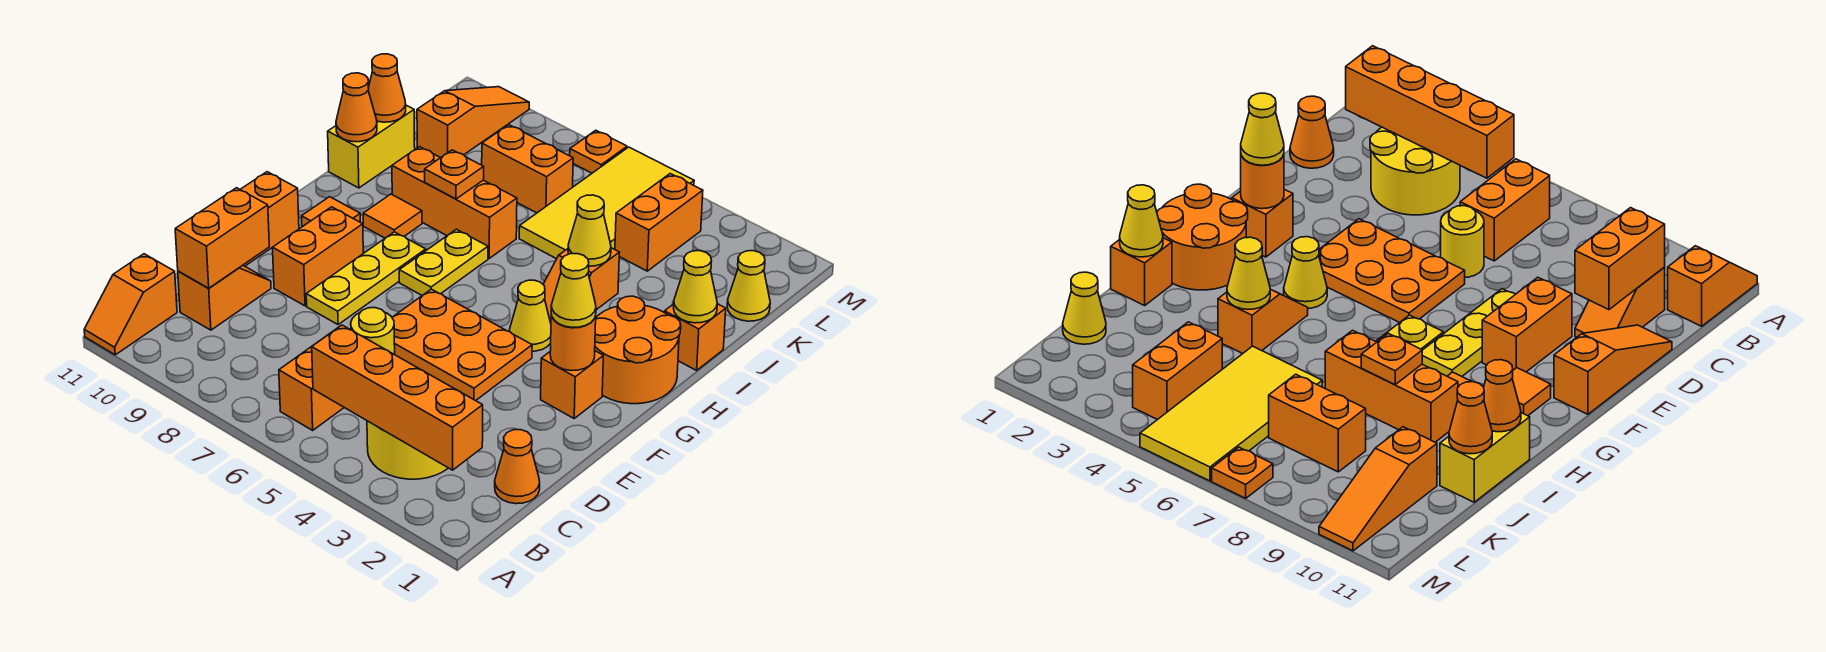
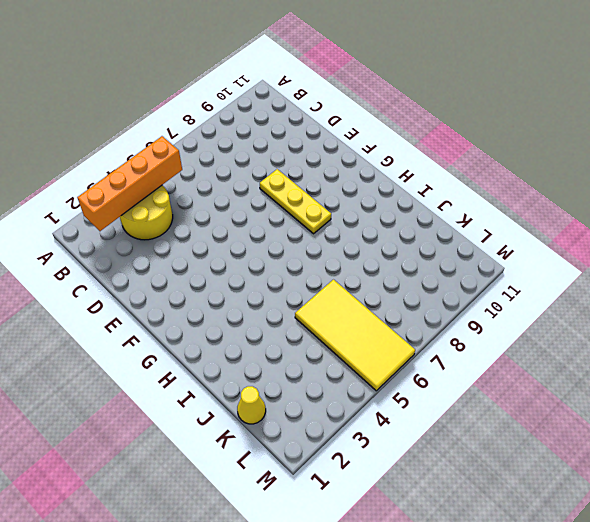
none -> orange 1x2 slope [84,254,177,355]
none -> orange 1x2 brick [279,329,344,430]
none -> orange 1x1 cone [495,430,540,504]
none -> orange 1x2 slope [178,265,271,330]

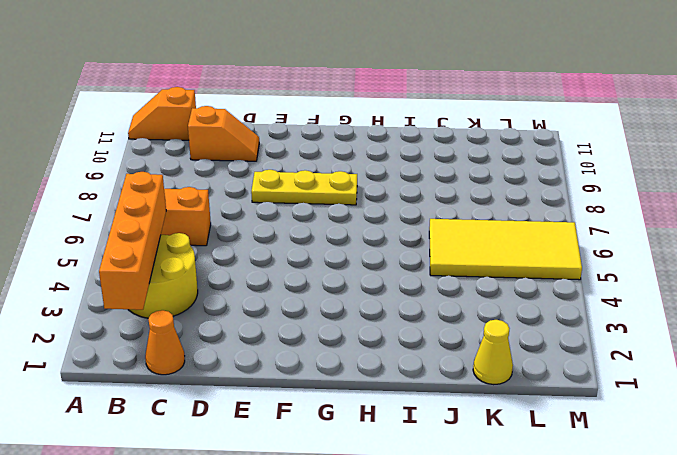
none -> yellow 1x1 round brick [351,308,395,355]
none -> orange 1x3 slope [240,172,299,266]
none -> orange 2x3 plate [392,289,532,401]
none -> orange 1x2 brick [273,207,363,306]

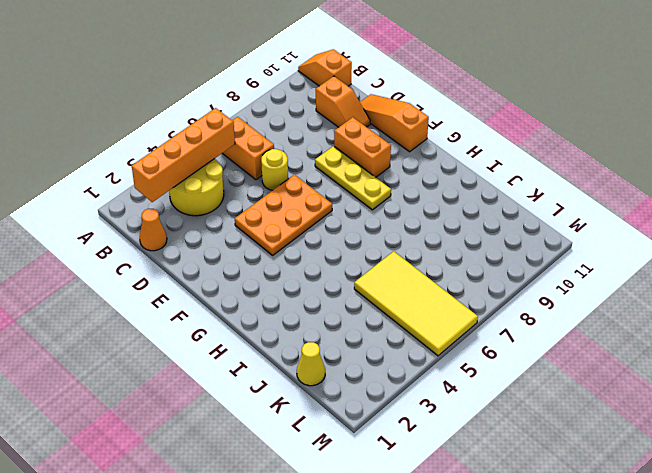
none -> orange 1x1 brick [541,351,603,418]
none -> orange 2x2 round brick [595,296,681,404]
none -> yellow 1x1 cone [509,280,551,351]
none -> yellow 1x2 plate [399,229,488,296]

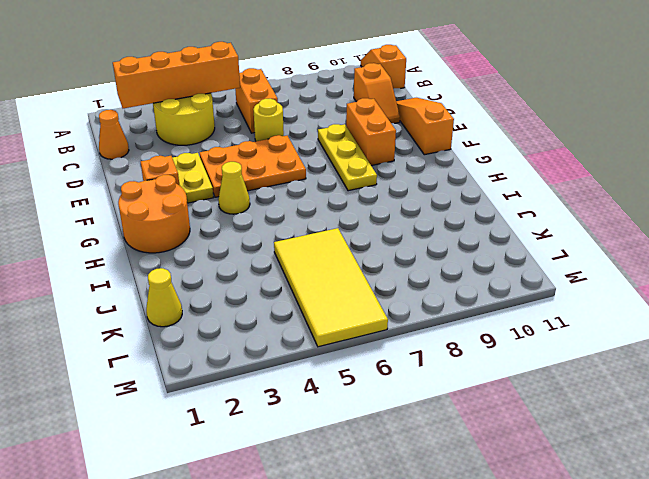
yellow 1x2 plate [172,153,214,203] -> yellow 1x2 plate moved to [399,229,488,296]
none -> orange 1x1 tile [302,197,360,227]
none -> orange 1x2 slope [543,248,619,323]
none -> orange 1x1 tile [363,194,422,238]
none -> orange 1x1 brick [665,304,726,370]

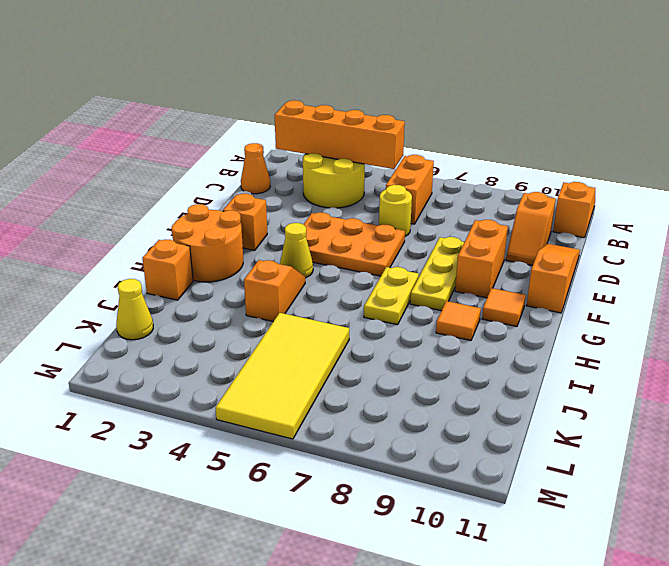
none -> orange 1x3 brick [392,147,517,258]
none -> yellow 1x2 brick [328,105,415,188]
none -> orange 1x2 brick [615,174,703,271]
none -> orange 1x2 brick [482,125,573,213]

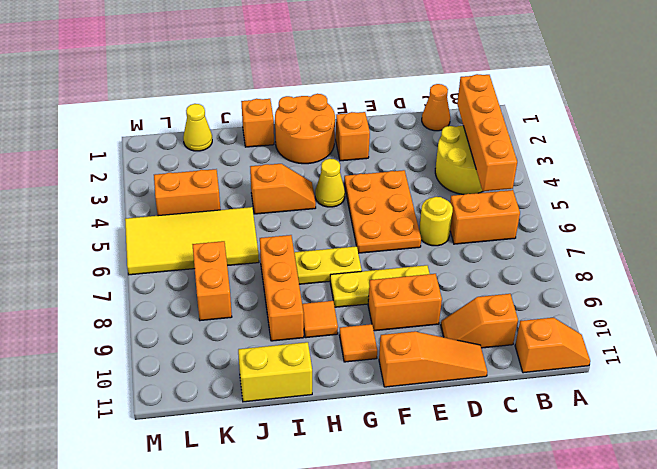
none -> orange 1x3 slope [417,87,529,158]
none -> orange 1x1 plate [570,130,627,173]
none -> orange 1x2 brick [175,188,269,288]
none -> orange 1x1 round brick [550,314,596,371]

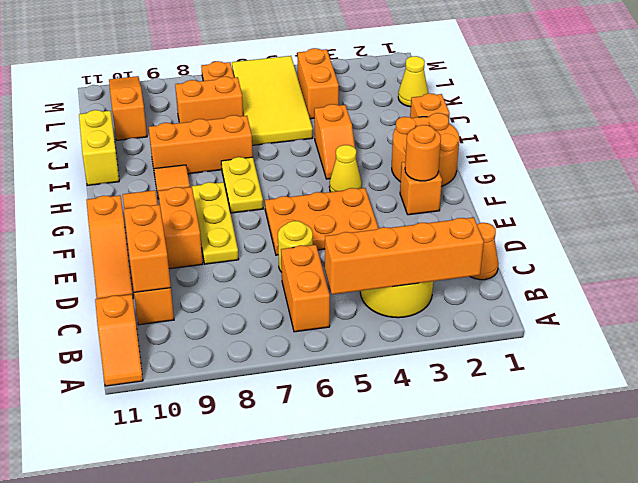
none -> yellow 1x1 cone [674,251,717,323]
none -> yellow 1x1 cone [568,195,611,266]
none -> orange 1x1 plate [425,150,484,199]
none -> orange 1x1 cone [336,73,377,142]

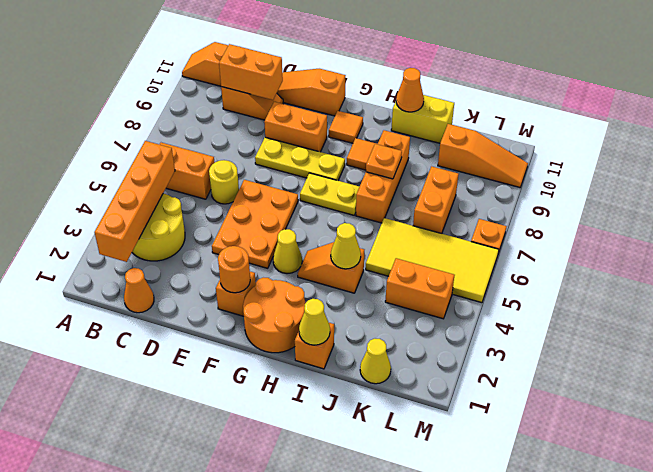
none -> orange 1x1 cone [368,54,406,122]
none -> yellow 1x1 cone [551,254,596,327]

